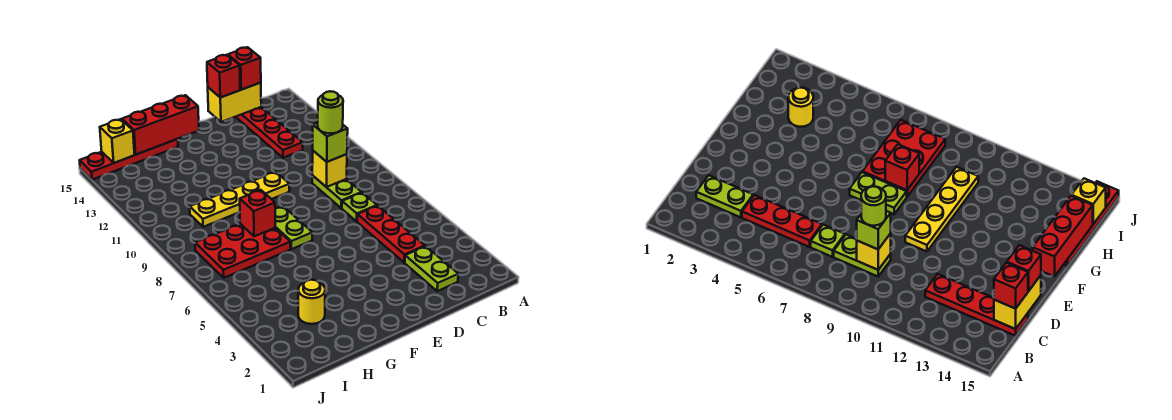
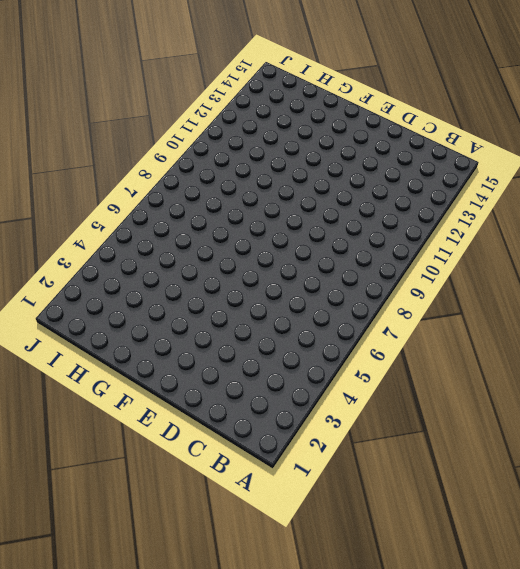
none -> lime 1x2 plate [405,246,458,291]
none -> red 1x3 plate [357,206,425,262]
none -> lime 1x1 plate [342,193,377,221]

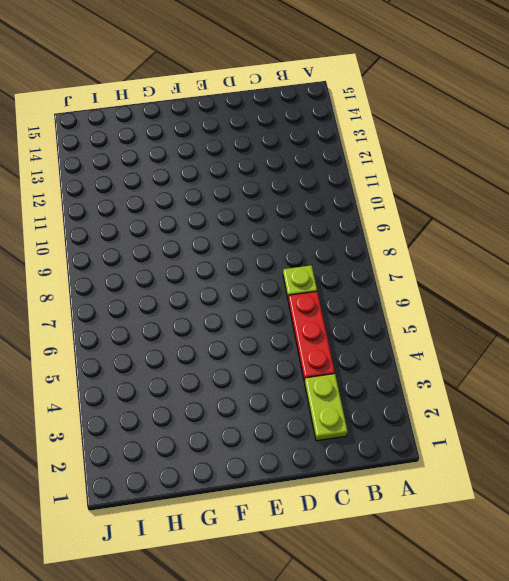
none -> lime 1x2 plate [312,175,362,208]
none -> red 1x4 plate [236,107,303,158]
none -> yellow 1x4 plate [190,172,289,227]

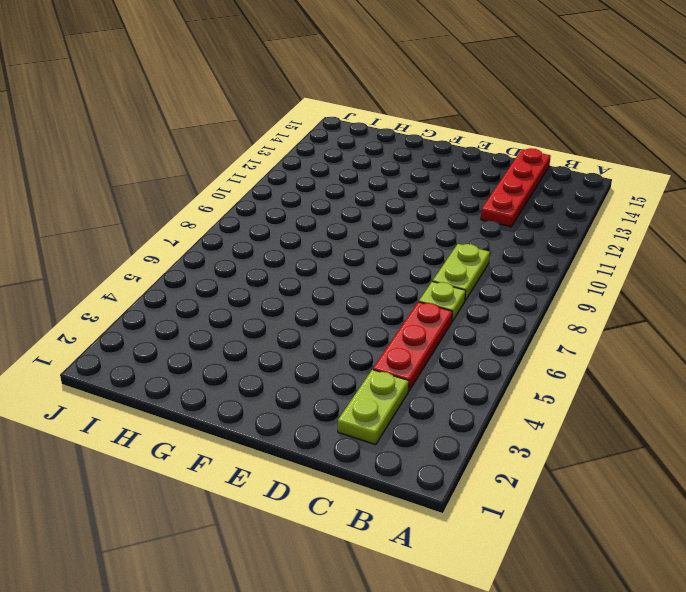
none -> yellow 1x4 plate [190,172,289,227]
none -> lime 1x2 plate [275,206,312,249]
none -> red 2x3 plate [195,224,290,278]

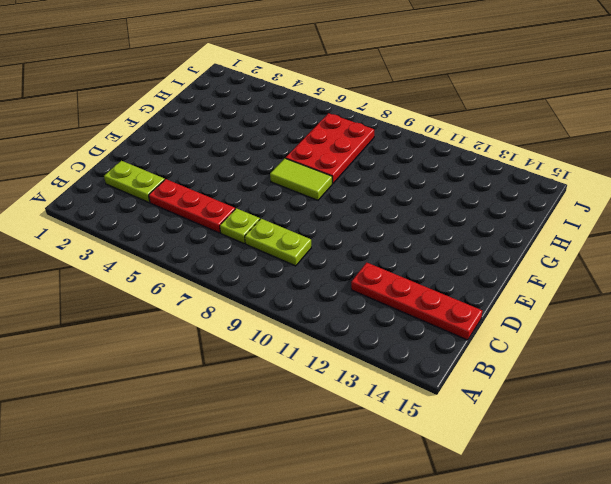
lime 1x2 tile [270,158,332,200] -> lime 1x2 plate [275,206,312,249]
none -> yellow 1x4 plate [190,172,289,227]
none -> red 1x4 plate [80,139,178,180]
none -> yellow 1x1 round brick [298,280,325,324]

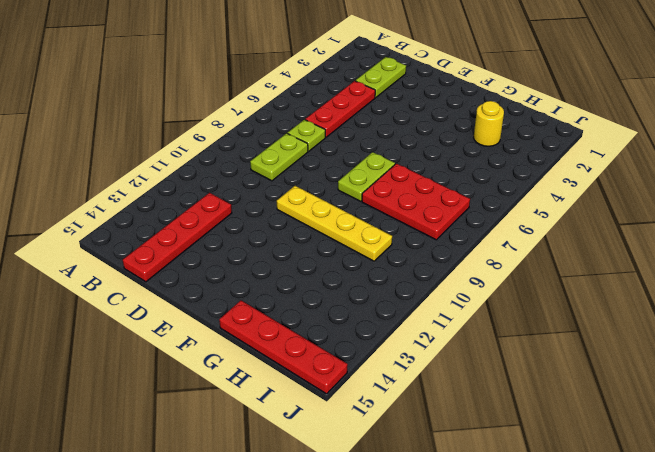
none -> yellow 1x1 brick [312,151,347,187]
none -> yellow 1x2 brick [208,83,261,122]
none -> red 1x3 brick [122,95,199,155]

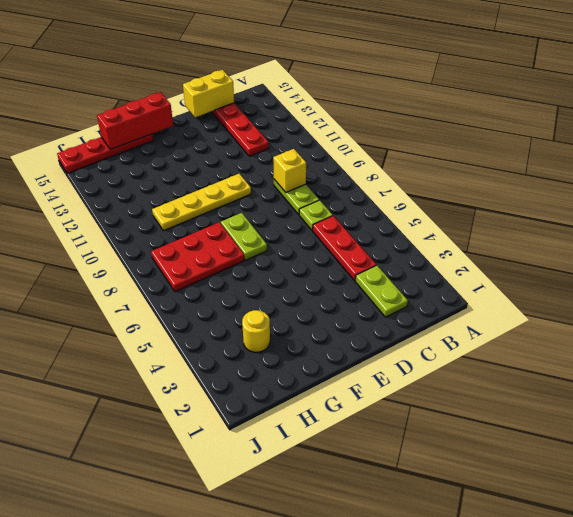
none -> red 1x1 brick [240,190,275,236]
none -> yellow 1x1 brick [100,119,135,163]
none -> lime 1x1 brick [313,123,348,162]

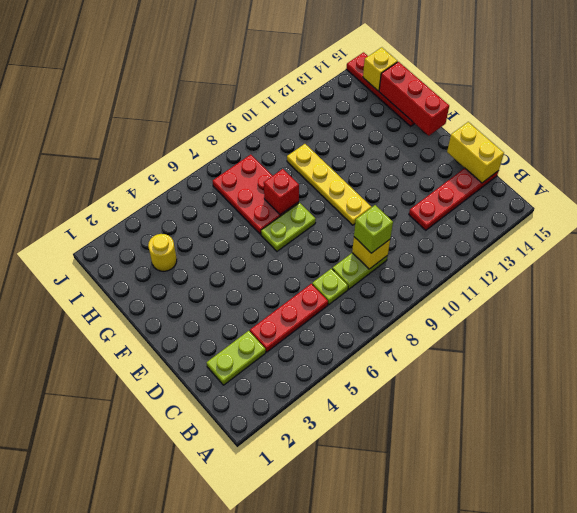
none -> red 1x1 brick [228,47,261,90]
none -> red 1x1 brick [207,55,240,98]
none -> lime 1x1 round brick [318,91,343,133]

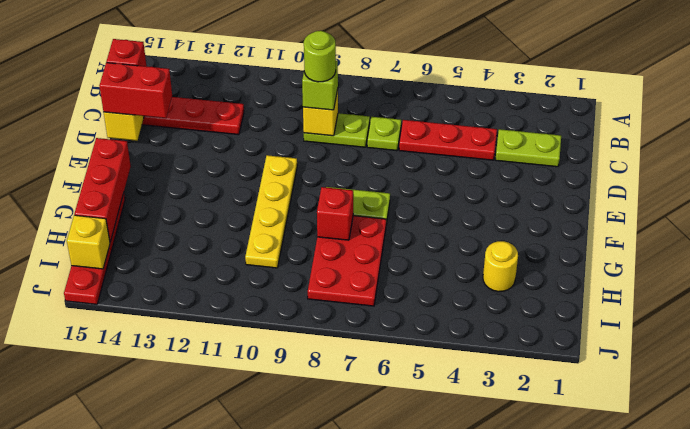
red 1x2 brick [99,63,172,118] -> red 1x1 brick [207,55,240,98]

